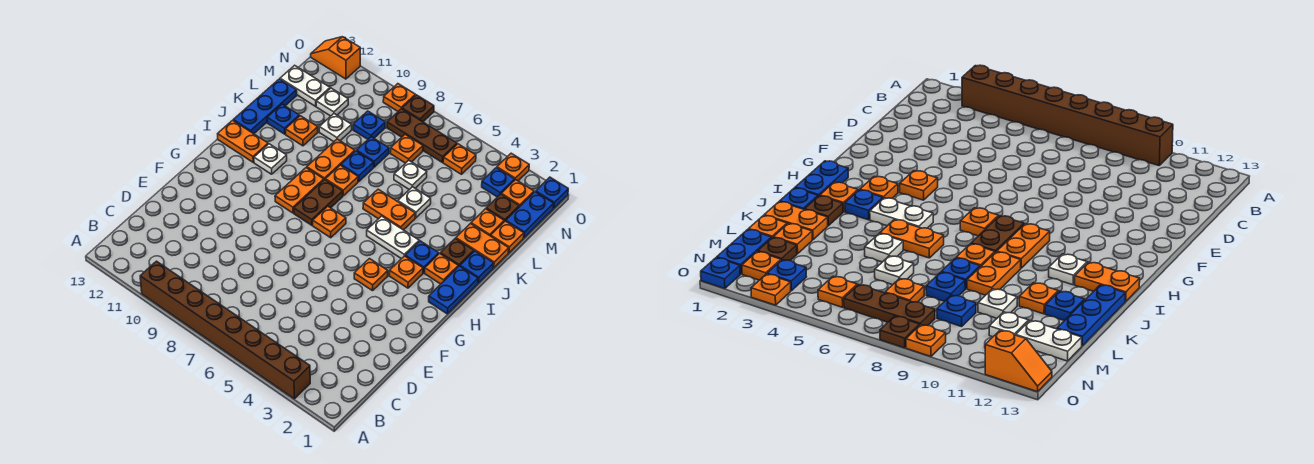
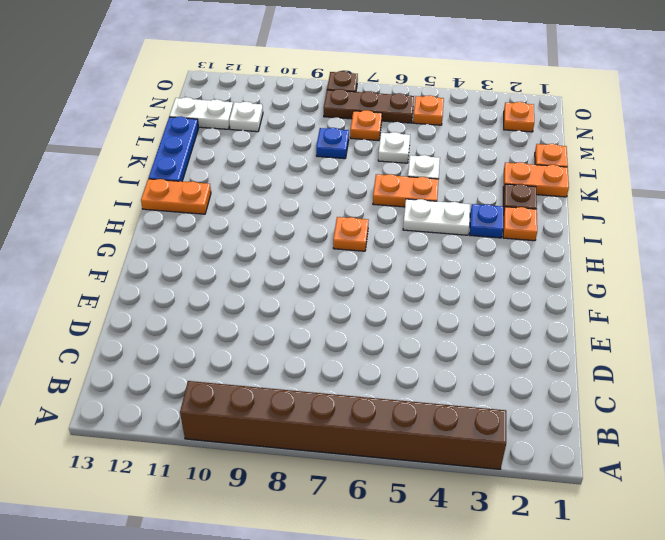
none -> orange 1x1 plate [354,259,388,291]
none -> blue 1x2 plate [429,266,478,314]
none -> orange 1x1 plate [389,256,423,288]
none -> brown 1x2 plate [294,180,343,225]

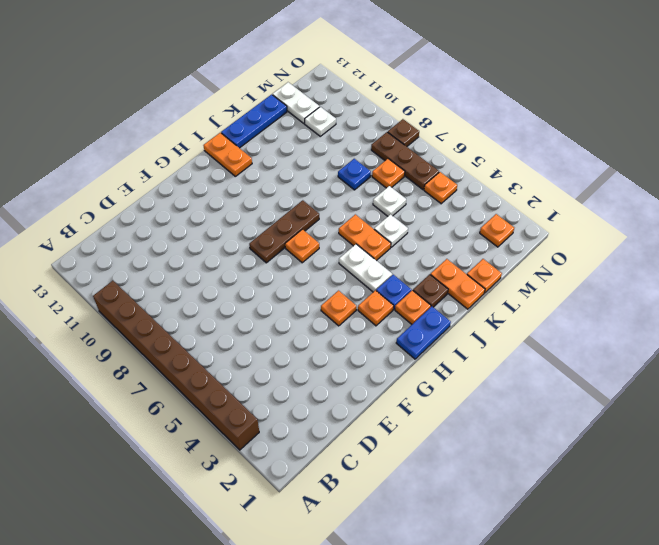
brown 1x3 plate [249,200,319,263] -> brown 1x2 plate [294,180,343,225]
none -> orange 1x2 plate [275,168,324,213]
none -> white 1x1 plate [254,144,287,174]
none -> blue 1x1 plate [460,251,494,283]
none -> orange 1x1 plate [325,165,358,196]

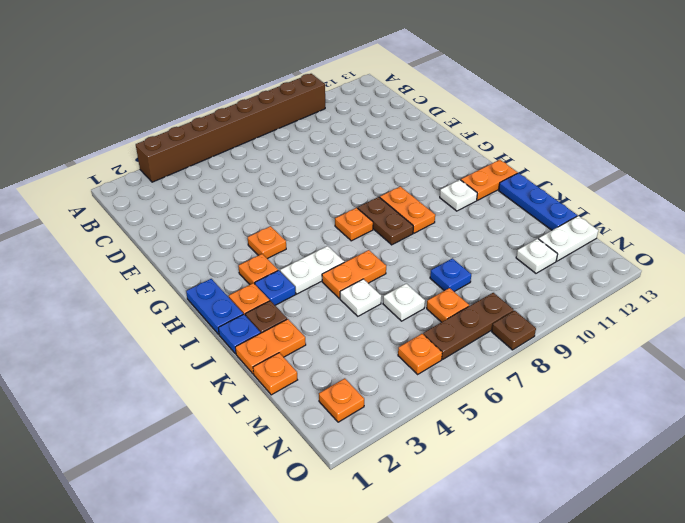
none -> orange 1x1 plate [325,165,358,196]
none -> orange 1x2 plate [307,139,355,180]
none -> blue 1x1 plate [341,151,374,182]
none -> orange 1x1 plate [285,116,318,146]

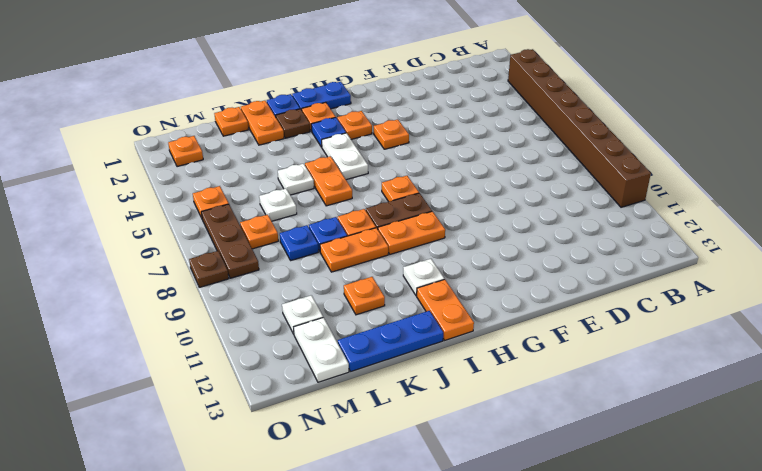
none -> blue 1x1 plate [267,104,299,134]
none -> orange 1x1 plate [471,209,504,236]
none -> white 1x1 plate [319,114,352,142]
none -> blue 1x2 plate [506,192,554,238]

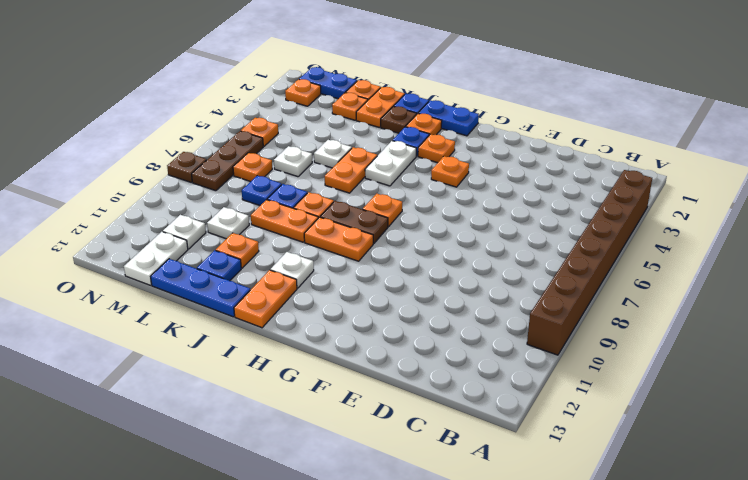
none -> brown 1x1 plate [486,194,519,222]
none -> blue 1x1 plate [353,111,385,139]
none -> blue 1x1 plate [482,168,515,197]
none -> blue 1x1 plate [536,177,568,208]

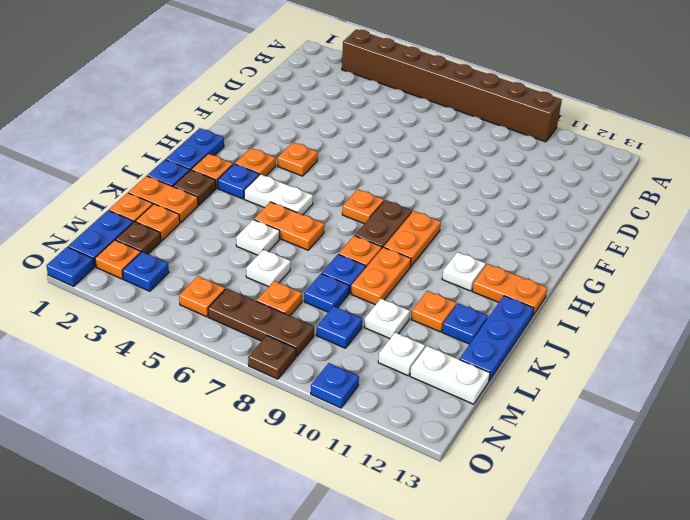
blue 1x1 plate [311,363,359,408] -> none
none -> orange 1x1 plate [497,153,529,181]
none -> orange 1x1 plate [383,84,415,111]
none -> orange 1x2 slope [311,37,360,79]

